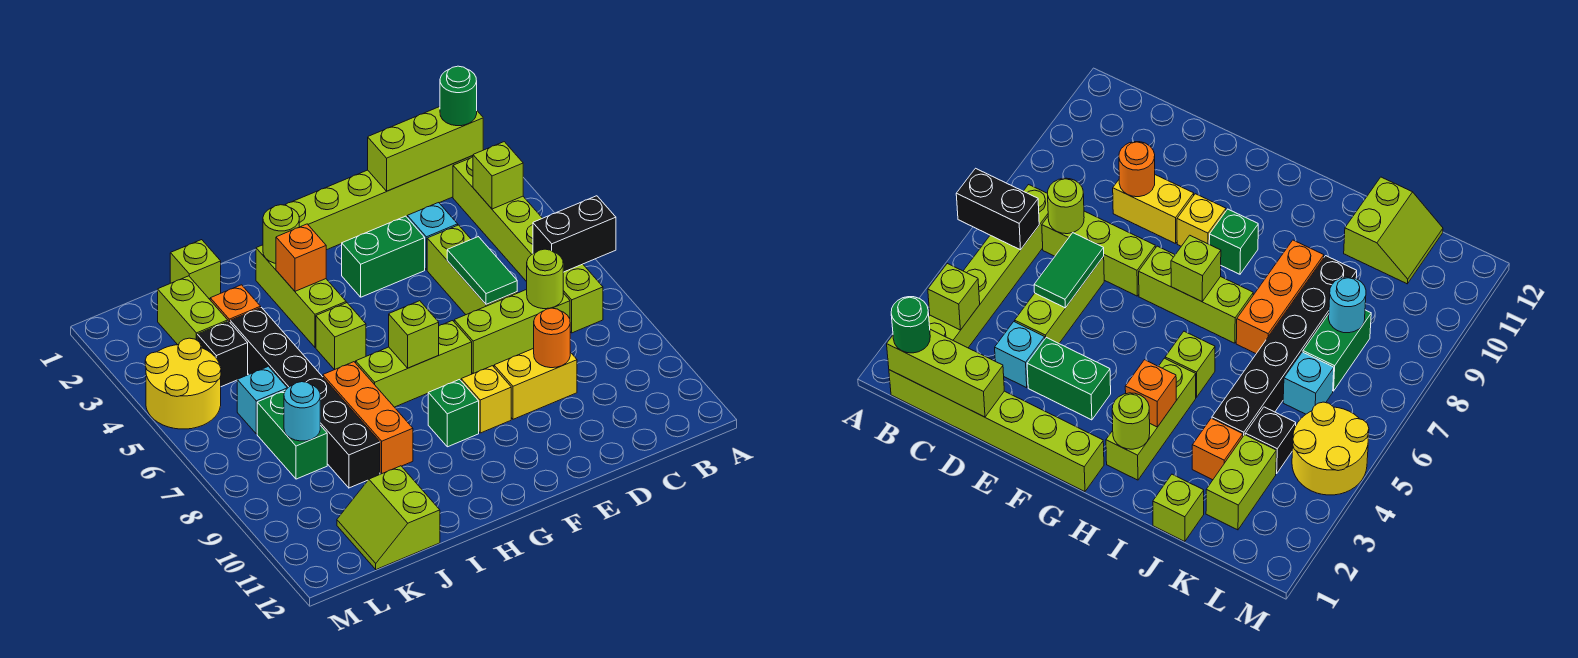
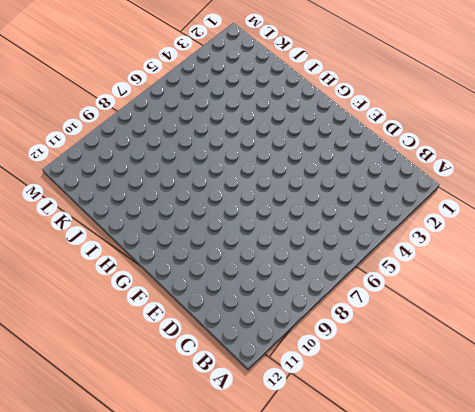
none -> lime 1x6 brick [286,156,473,250]
none -> lime 1x6 brick [453,157,603,333]
none -> lime 1x3 brick [454,289,570,373]
none -> cyan 1x1 brick [407,203,458,270]

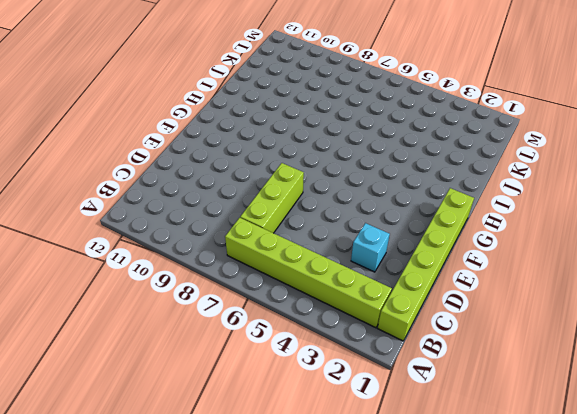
none -> lime 1x3 brick [427,225,517,315]
none -> yellow 1x2 brick [494,348,577,419]
none -> green 1x2 brick [342,216,425,297]
none -> lime 1x3 brick [356,321,472,407]

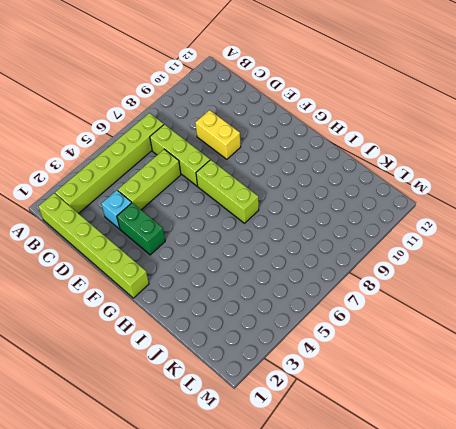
none -> yellow 1x1 brick [461,366,511,433]
none -> green 1x1 brick [428,380,479,447]
none -> lime 1x3 brick [256,245,346,347]
none -> lime 1x1 brick [316,303,366,370]

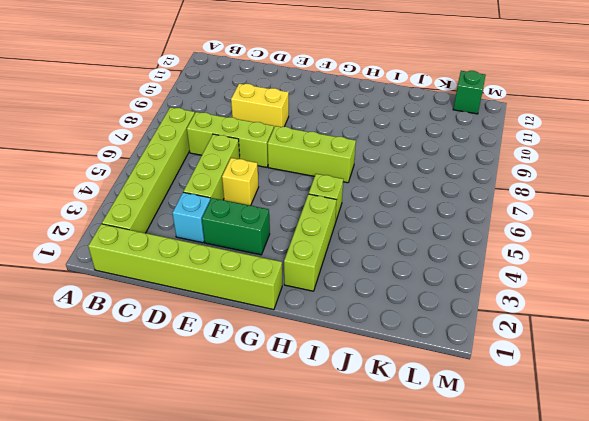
yellow 1x1 brick [222,158,258,206] -> yellow 1x1 brick moved to [461,366,511,433]
green 1x1 brick [453,71,486,114] -> green 1x1 brick moved to [428,380,479,447]
none -> orange 1x3 brick [323,362,413,474]
none -> lime 1x1 brick [170,240,221,299]
none -> orange 1x1 brick [210,285,261,322]
none -> black 1x6 brick [230,308,380,488]

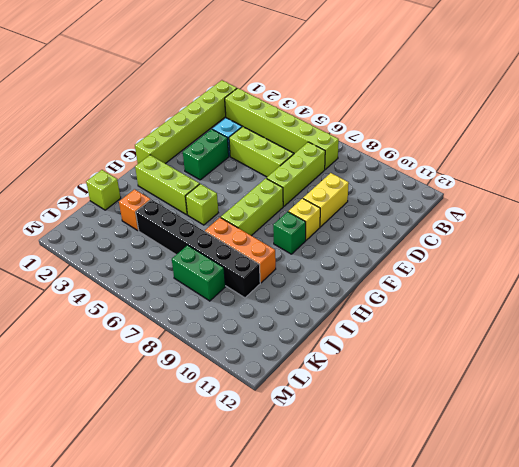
none -> lime 2x2 slope [337,466,440,570]
none -> lime 1x2 brick [158,276,228,345]
none -> black 1x1 brick [197,321,248,387]
none -> cyan 1x1 brick [237,366,287,434]

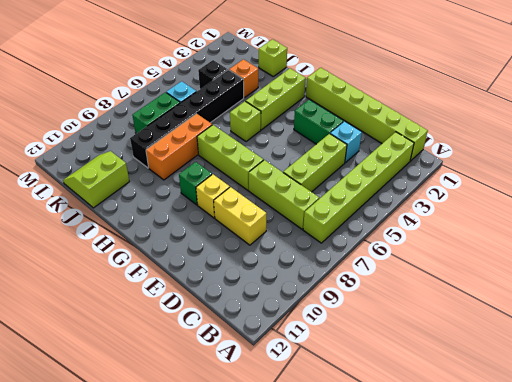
none -> lime 1x2 brick [158,276,228,345]
none -> yellow 2x2 round brick [145,338,221,429]
none -> black 1x2 brick [533,196,616,272]
none -> lime 1x3 brick [368,107,483,191]

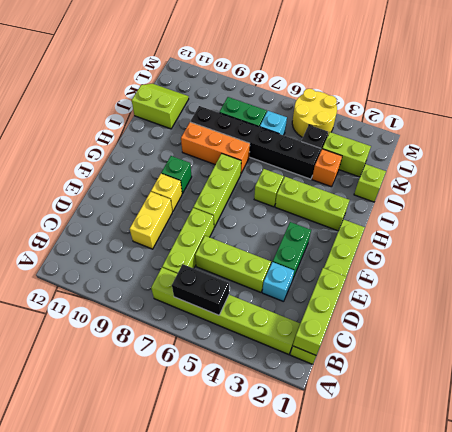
black 1x2 brick [172,264,229,315] -> black 1x2 brick turned to [533,196,616,272]
none -> lime 1x1 brick [473,142,523,209]
none -> lime 1x1 round brick [527,249,563,309]
none -> green 1x2 tile [447,237,517,305]
none -> orange 1x1 round brick [534,308,570,368]

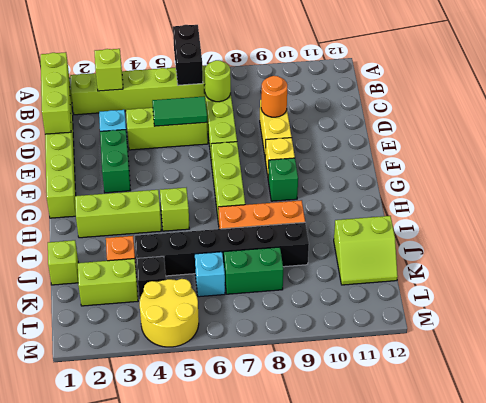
none -> lime 1x1 brick [389,301,439,368]
none -> lime 1x1 round brick [263,205,299,263]
none -> orange 1x1 brick [276,224,326,291]
none -> cyan 1x1 round brick [284,382,320,441]

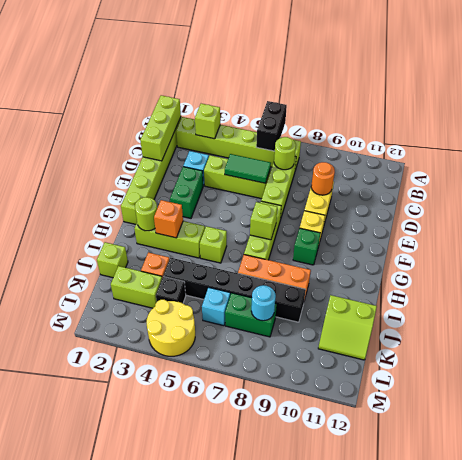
none -> green 1x1 round brick [440,66,477,126]

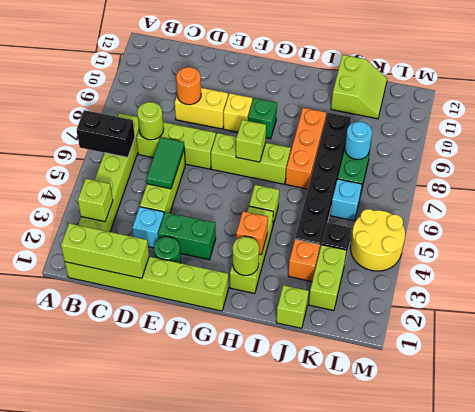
green 1x1 round brick [154,237,181,263] -> green 1x1 round brick moved to [440,66,477,126]

